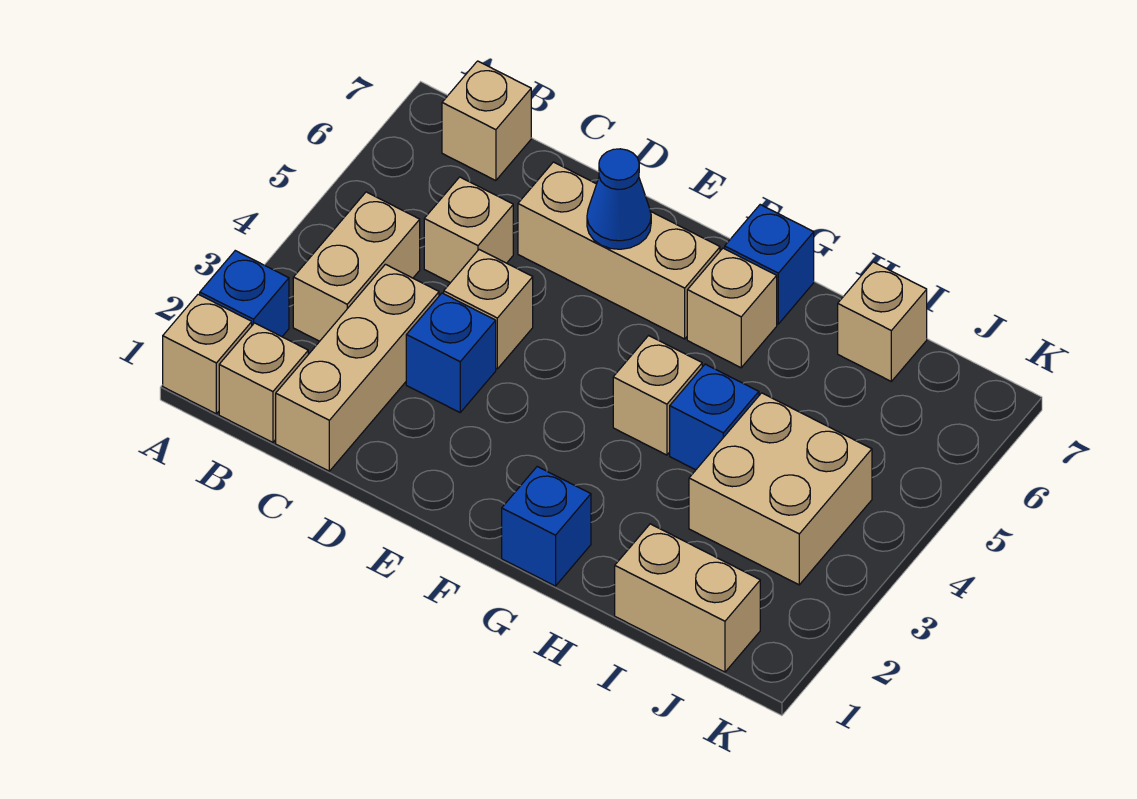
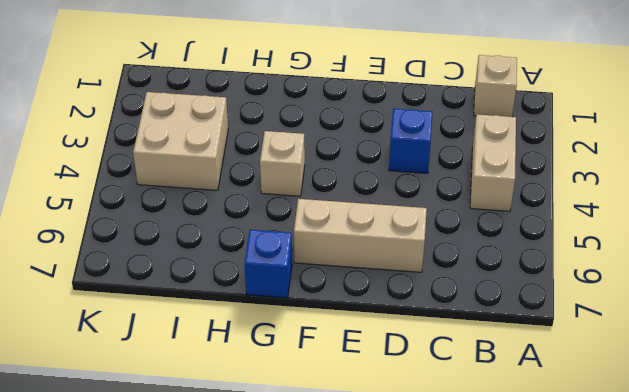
none -> tan 1x1 brick [163,294,252,414]
none -> blue 1x1 brick [200,251,289,337]
none -> tan 1x1 brick [442,61,531,181]

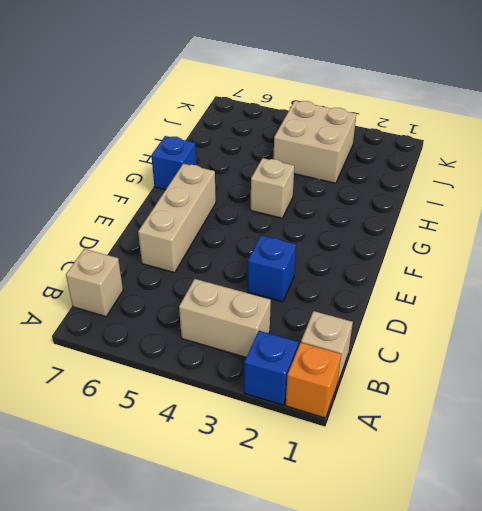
orange 1x1 brick [286,343,341,418] -> tan 1x1 brick [163,294,252,414]
none -> tan 1x3 brick [276,264,439,471]
none -> tan 1x1 brick [424,177,513,283]
none -> tan 1x1 brick [444,250,533,369]

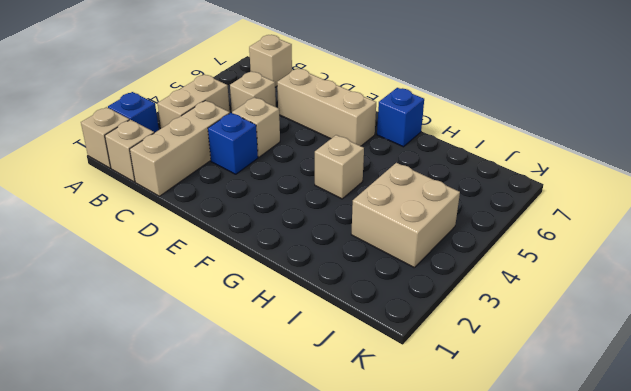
none -> blue 1x1 brick [502,467,591,586]
none -> tan 1x1 brick [687,248,777,368]
none -> blue 1x1 brick [670,364,759,470]

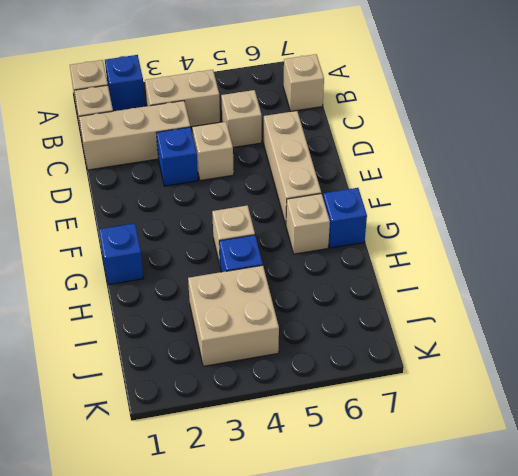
none -> tan 1x2 brick [615,524,760,672]
none -> tan 1x1 brick [838,262,927,381]
none -> blue 1x1 cone [587,149,651,249]

